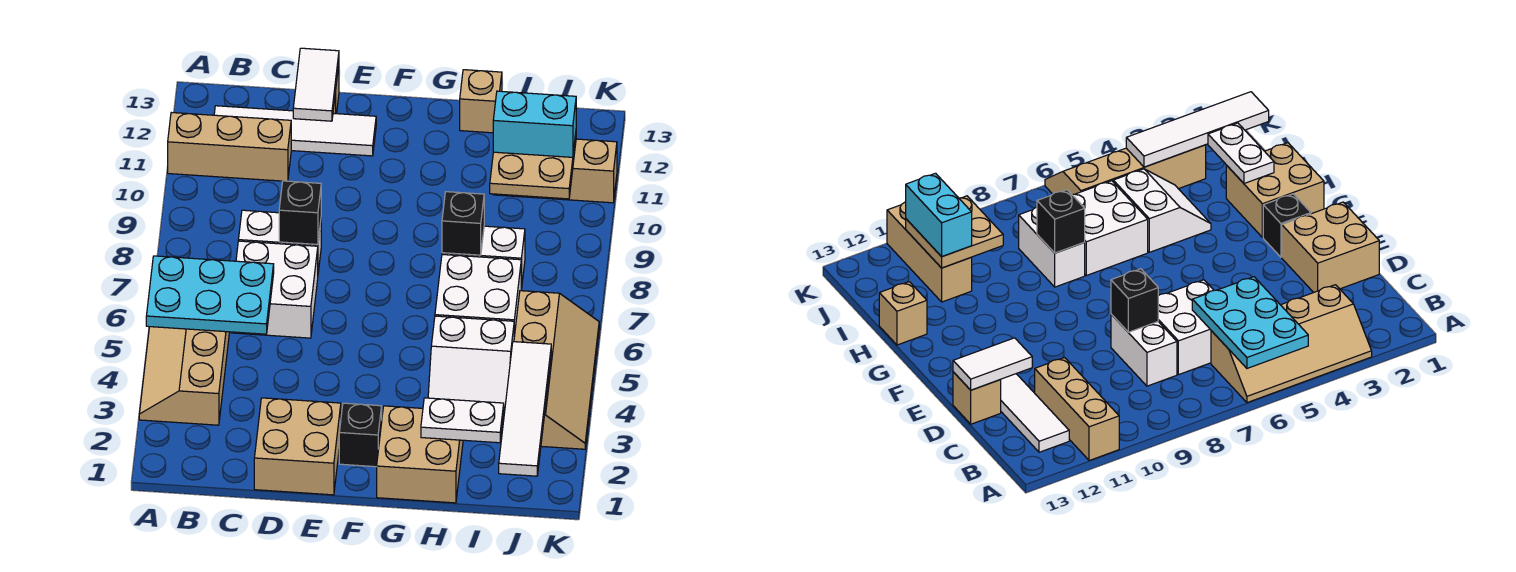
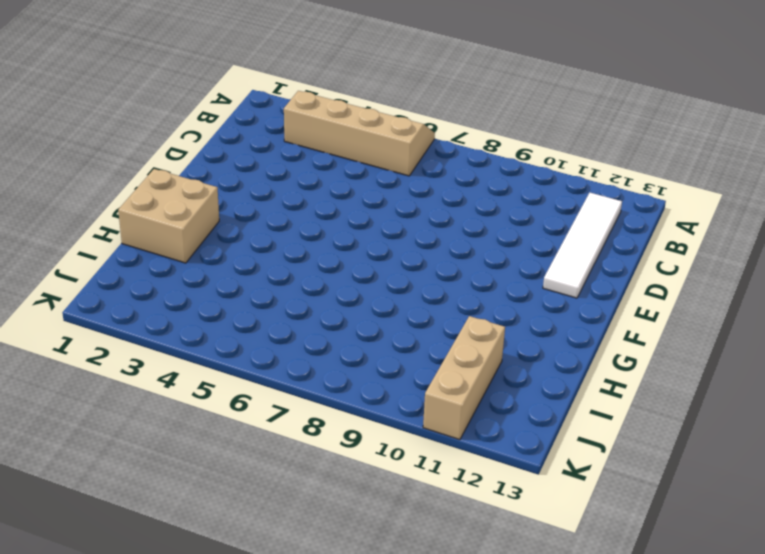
none -> tan 1x3 brick [168,113,291,181]
none -> white 2x2 brick [231,241,318,338]
none -> white 1x2 brick [238,210,321,272]

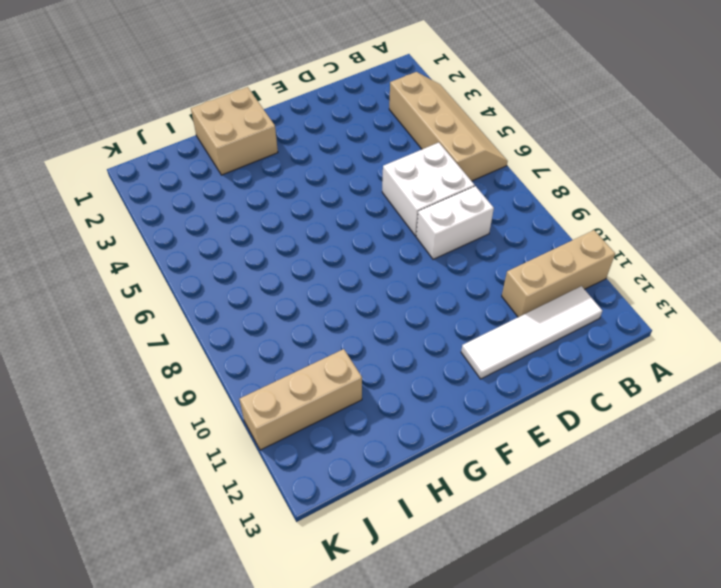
none -> tan 2x2 brick [254,398,341,495]
none -> tan 1x1 brick [953,372,1001,424]
none -> black 1x1 brick [339,403,382,467]

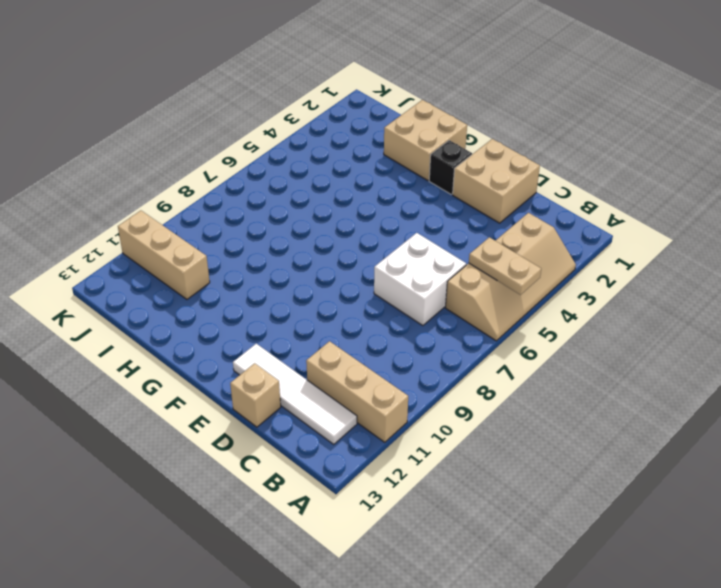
tan 1x2 plate [469,237,541,295] -> cyan 2x3 plate [146,256,274,334]
none -> white 1x2 brick [238,210,321,272]
none -> white 2x2 slope [428,316,514,413]
none -> white 2x2 brick [435,255,521,336]

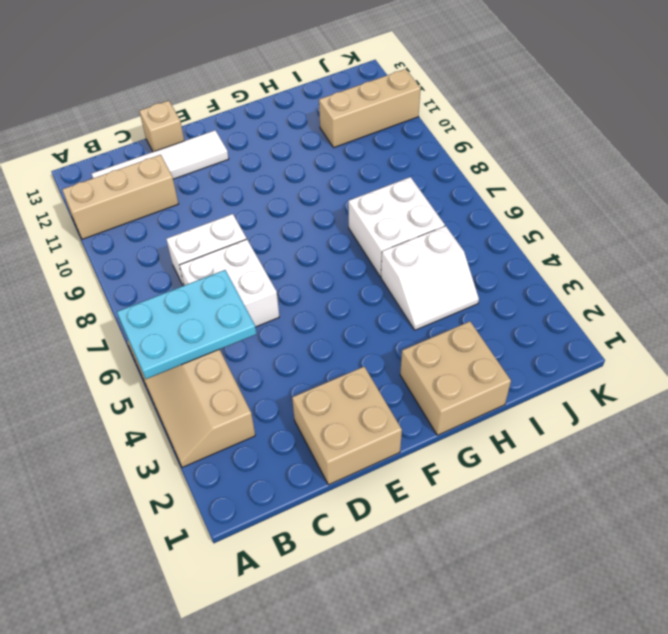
none -> black 1x1 brick [339,403,382,467]
none -> white 1x2 brick [442,226,525,290]
none -> tan 1x1 brick [460,70,502,133]

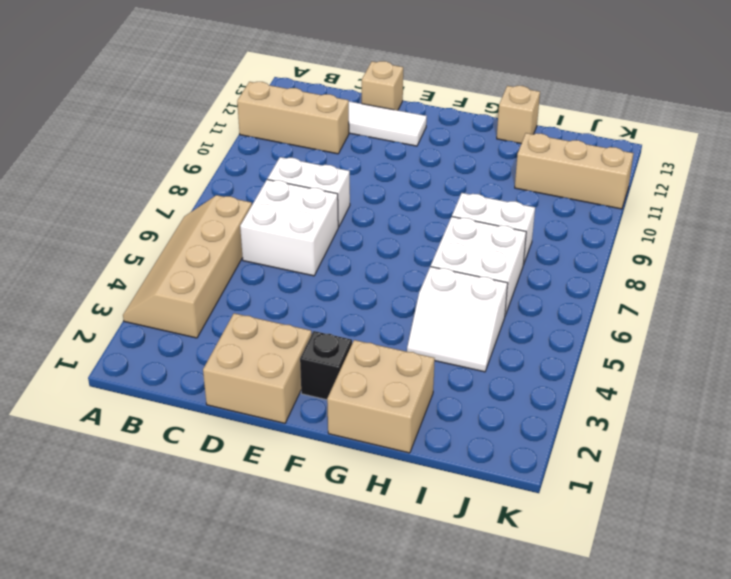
none -> tan 2x4 slope [514,291,599,449]
none -> cyan 2x3 plate [146,256,274,334]
none -> black 1x1 brick [279,181,321,245]

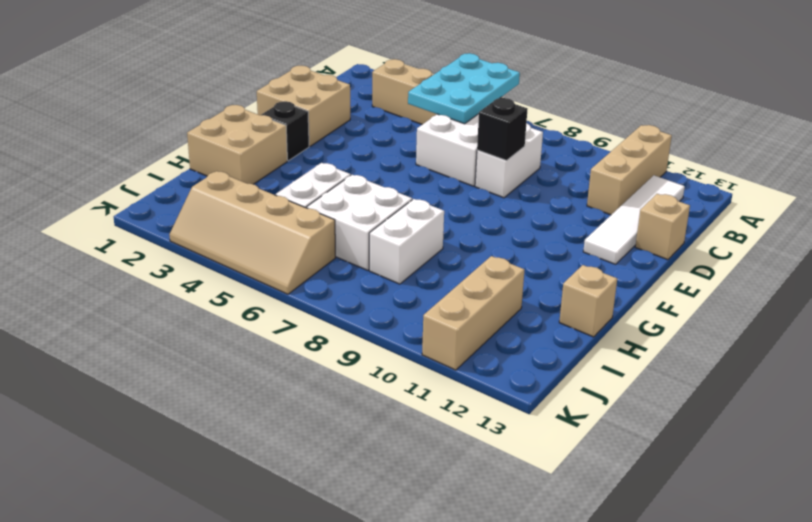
none -> white 1x2 tile [293,48,339,121]
none -> white 1x2 plate [421,398,504,443]
none -> black 1x1 brick [442,192,484,255]

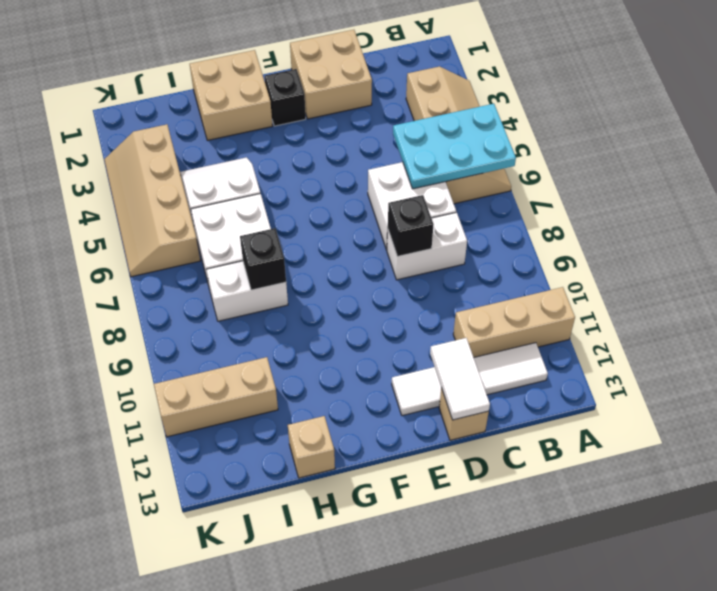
none -> white 1x2 plate [421,398,504,443]
none -> tan 2x2 plate [490,134,576,199]
none -> white 1x4 tile [499,342,551,476]

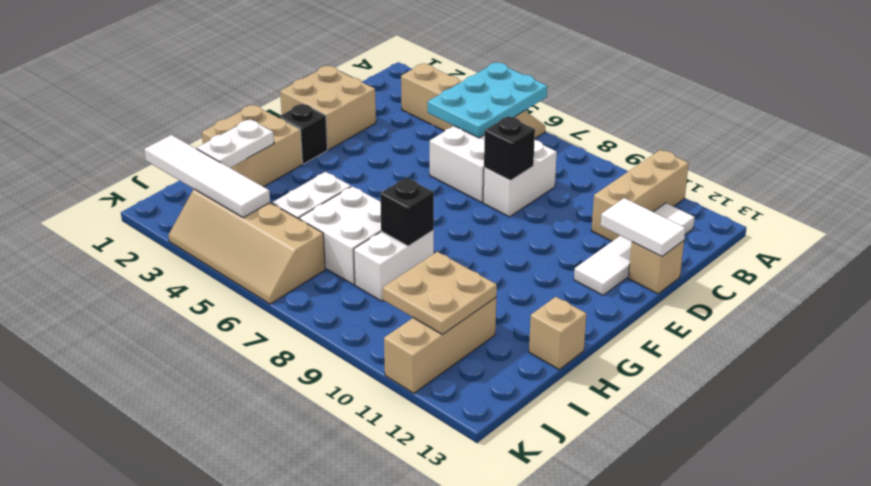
none -> cyan 1x2 brick [493,91,576,157]

